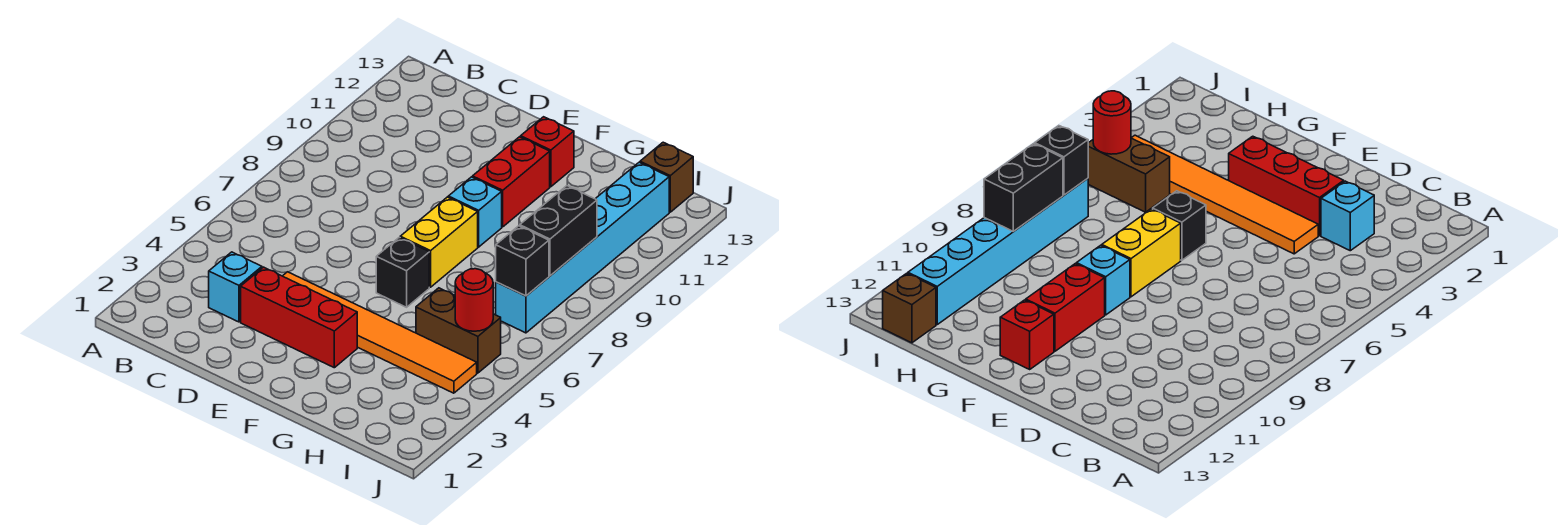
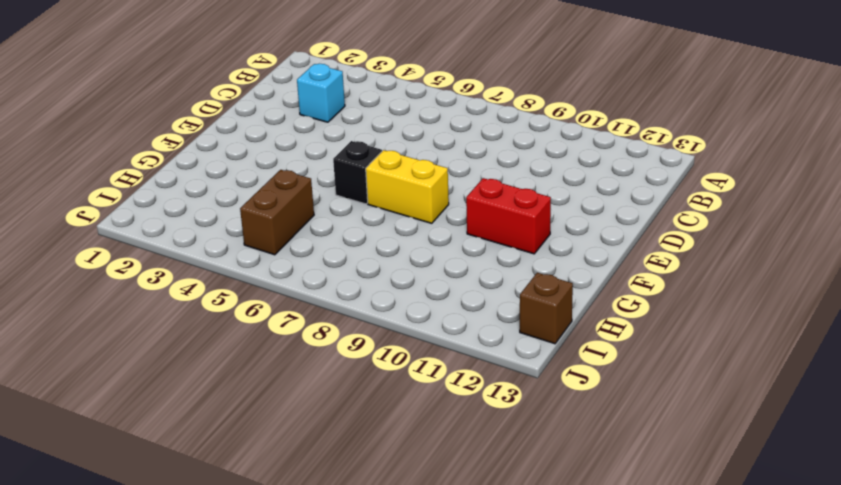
none -> red 1x3 brick [241,267,357,368]
none -> orange 1x6 tile [283,272,477,393]
none -> cyan 1x1 brick [448,177,502,247]

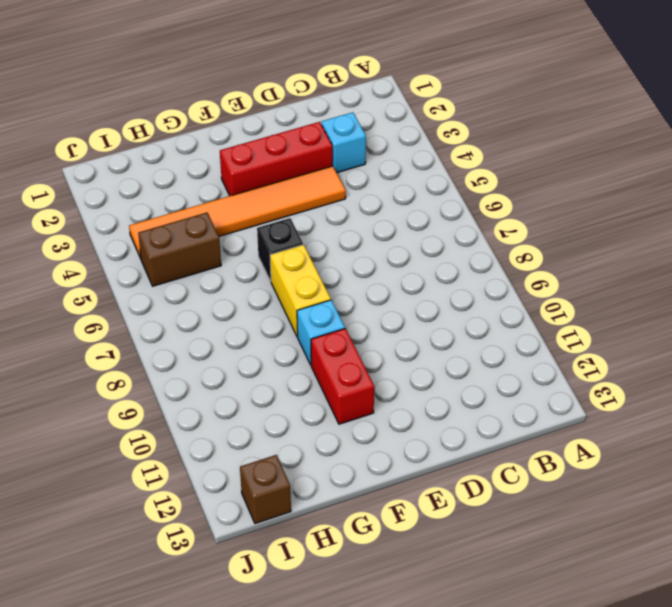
none -> red 1x1 brick [521,117,574,187]
none -> cyan 1x6 brick [496,162,669,333]
none -> red 1x1 round brick [455,269,493,331]

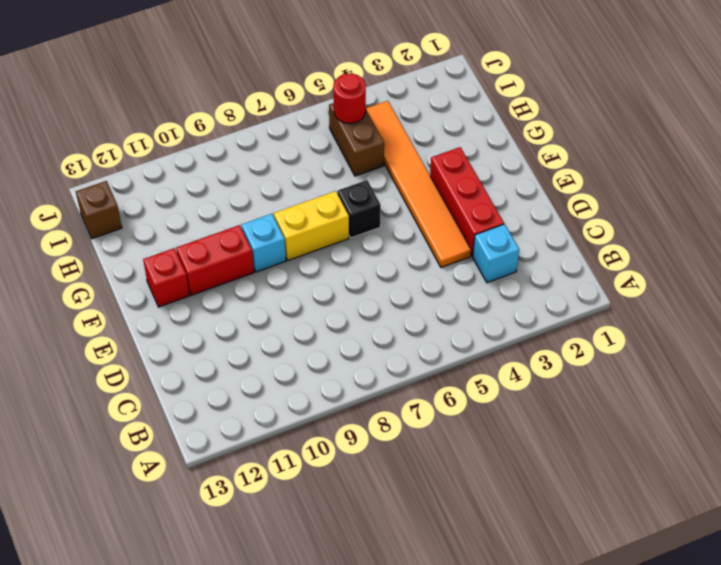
none -> cyan 1x6 brick [496,162,669,333]
none -> black 1x1 brick [496,226,549,296]
none -> black 1x2 brick [520,186,597,276]

